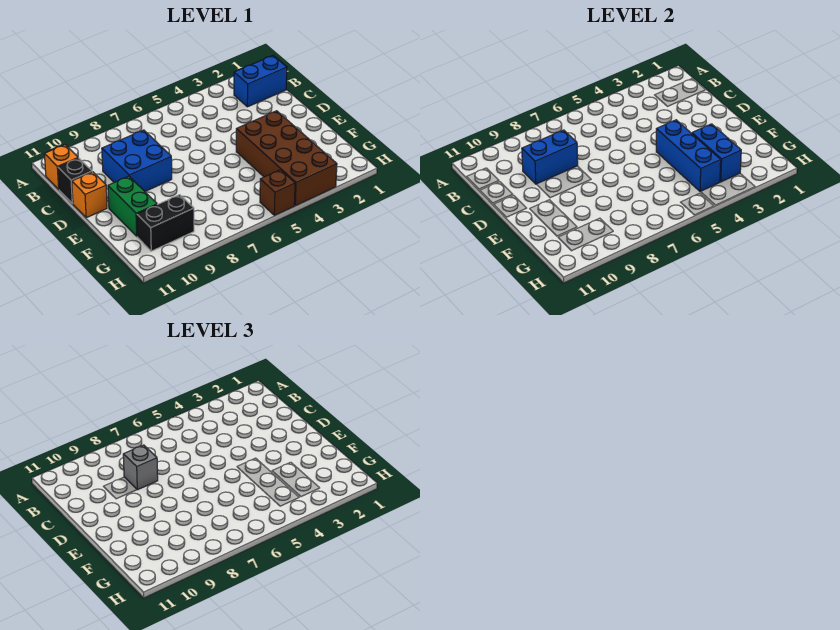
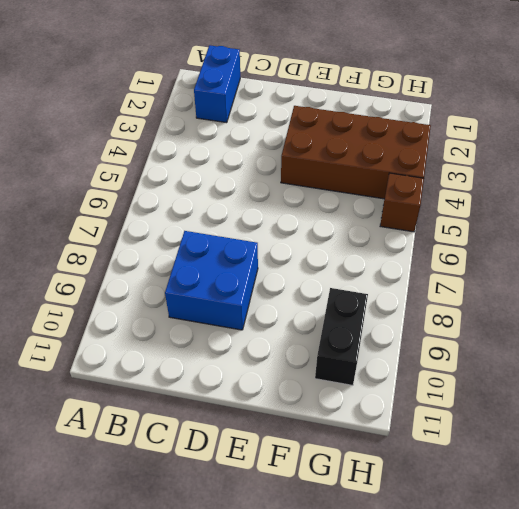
none -> orange 1x1 brick [44,145,78,189]
none -> black 1x1 brick [58,158,92,203]
none -> orange 1x1 brick [72,172,107,218]

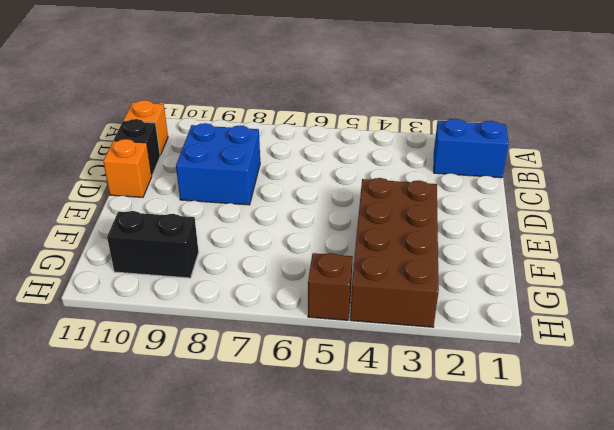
none -> green 1x2 brick [108,176,157,236]
none -> blue 1x2 brick [522,130,578,184]
none -> blue 1x3 brick [656,120,721,192]

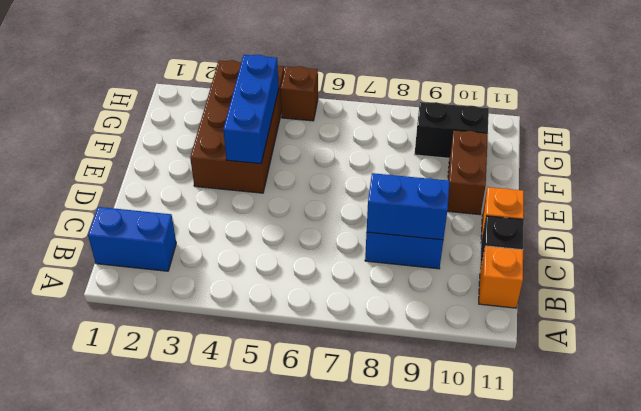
brown 1x2 brick [447,130,488,215] -> green 1x2 brick [108,176,157,236]
none -> blue 1x2 brick [692,124,741,182]
none -> grey 1x1 brick [123,445,158,490]

